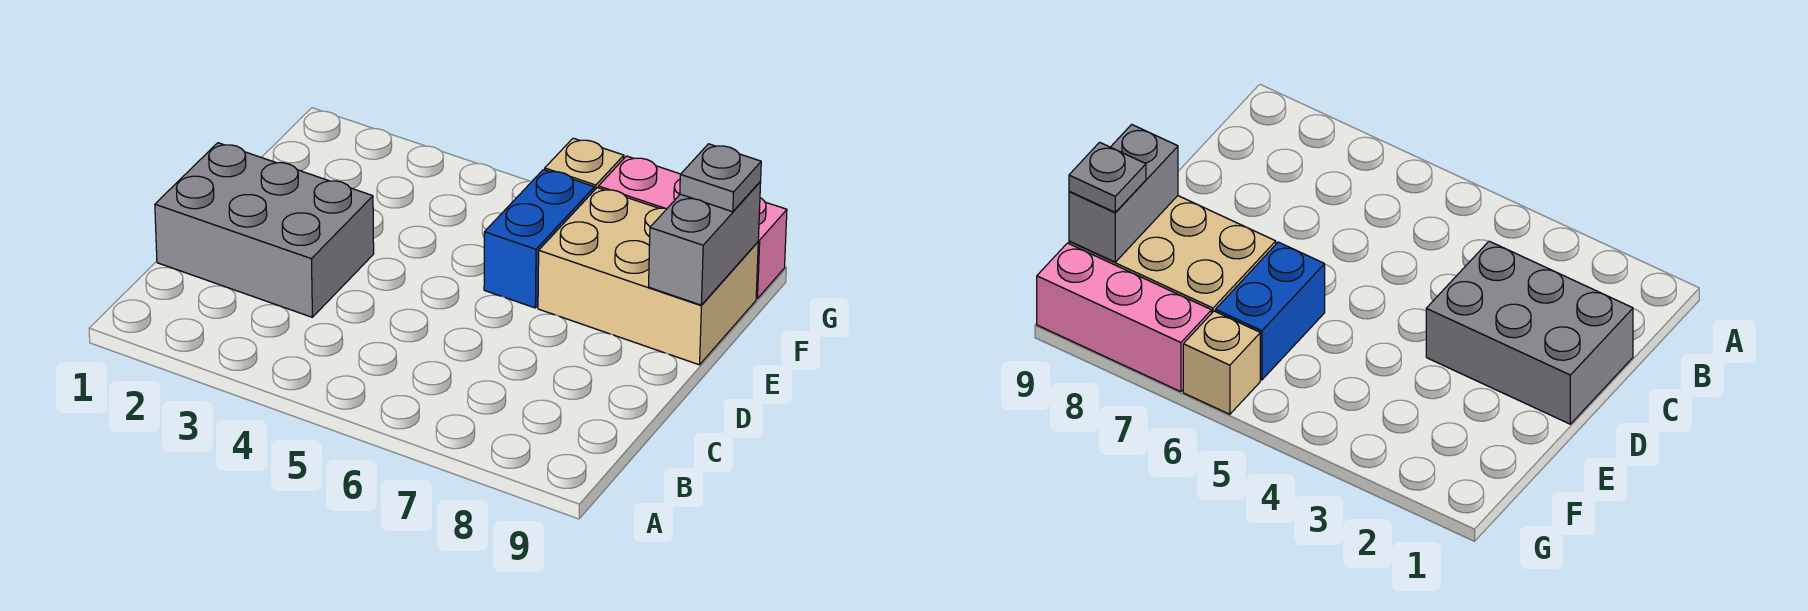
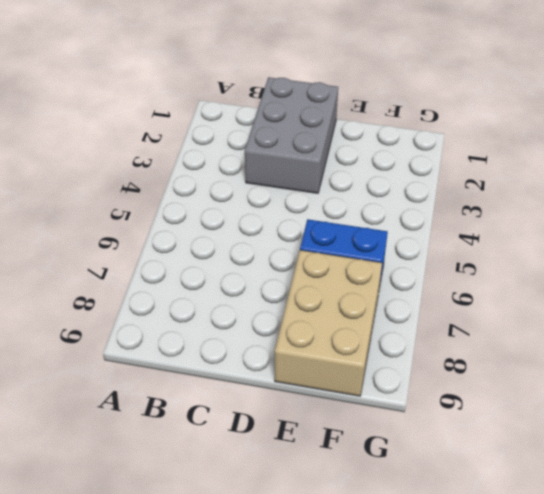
none -> tan 1x1 brick [545,138,624,190]
none -> pink 1x3 brick [598,156,787,299]

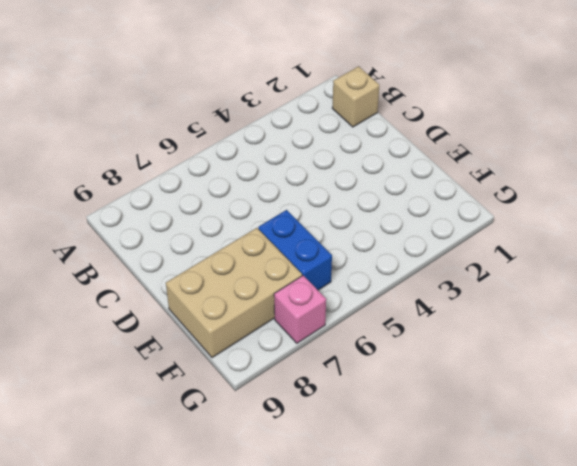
tan 1x1 brick [332,66,379,127] -> tan 1x1 brick moved to [545,138,624,190]
pink 1x1 brick [274,275,326,343] -> pink 1x3 brick [598,156,787,299]
none -> grey 2x3 brick [155,143,374,317]
none -> grey 1x2 brick [649,182,761,305]

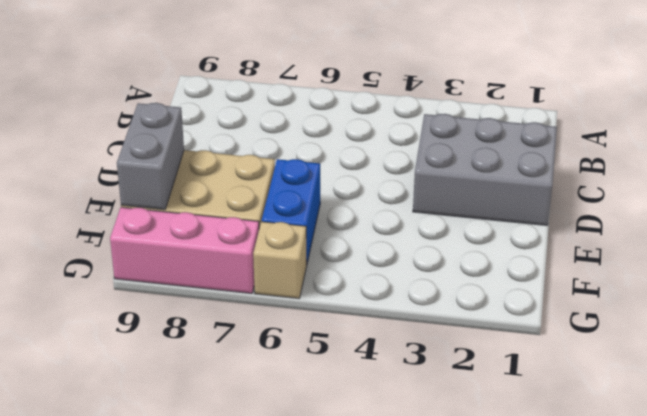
none -> grey 1x1 plate [680,144,761,212]

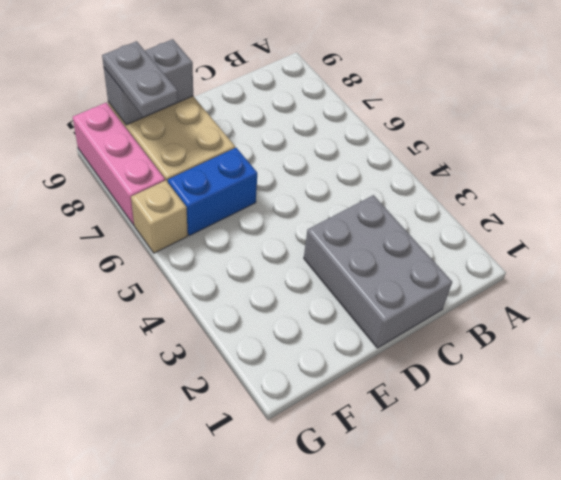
grey 1x2 plate [102,41,178,117] -> grey 1x1 plate [680,144,761,212]

